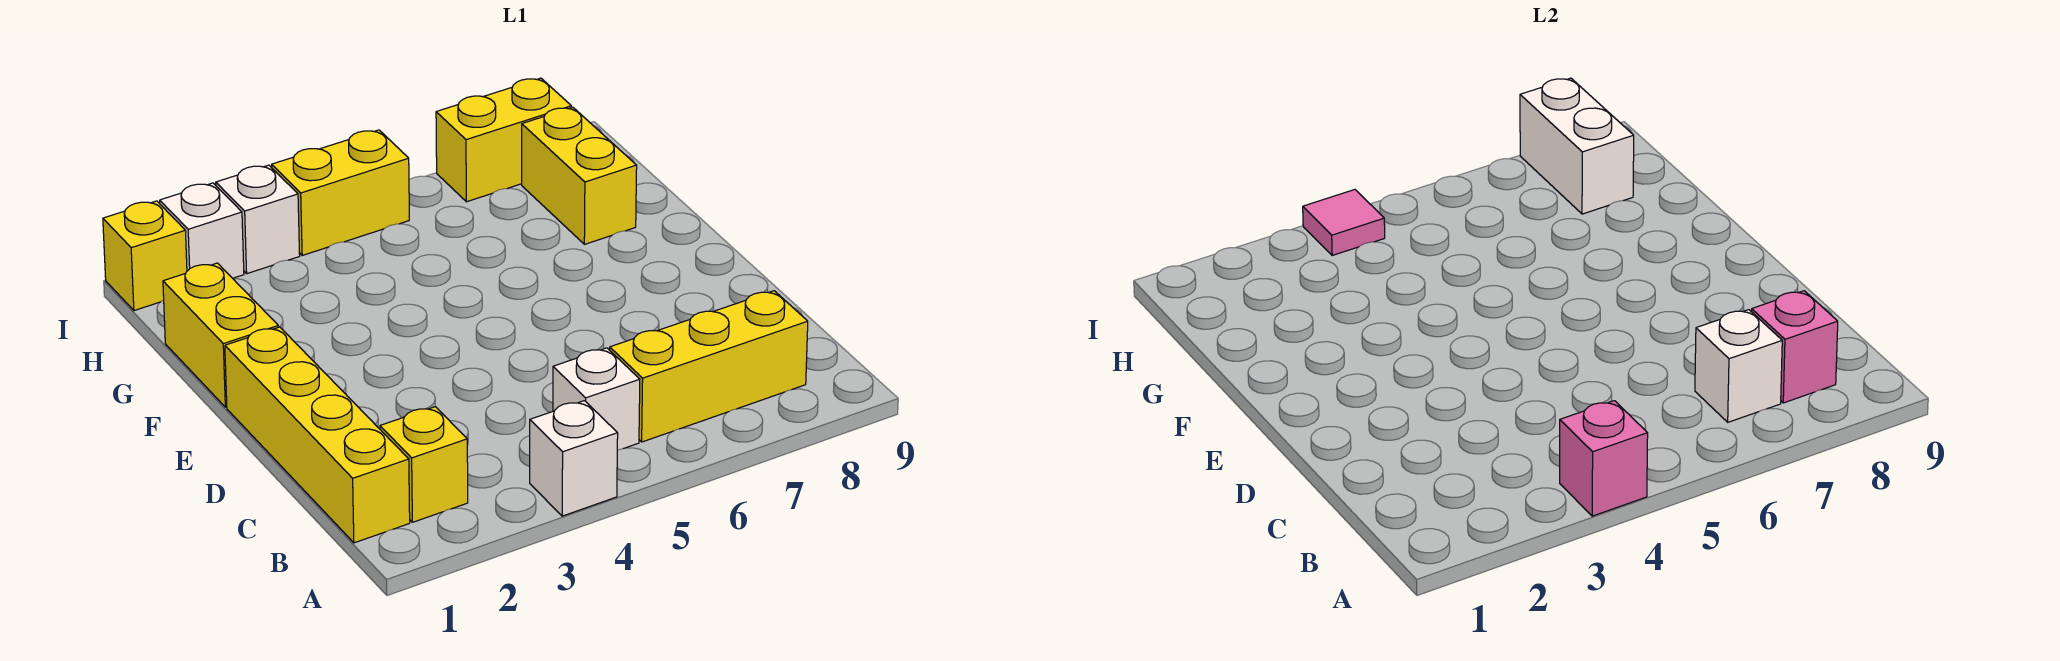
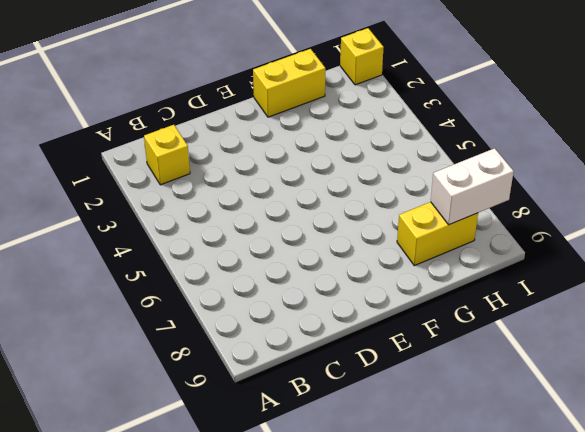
none -> white 1x1 brick [530,401,618,516]
none -> yellow 1x4 brick [225,327,410,543]
none -> white 1x1 brick [553,348,640,451]

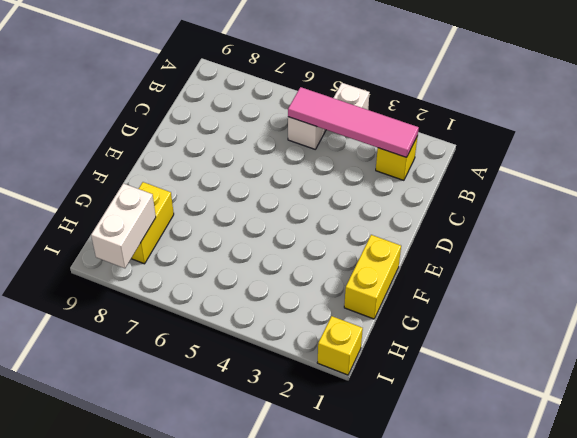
pink 1x4 tile [288,87,419,157] -> none
none -> yellow 1x4 brick [225,327,410,543]
none -> yellow 1x3 brick [610,291,808,442]
none -> white 1x1 brick [160,183,244,278]

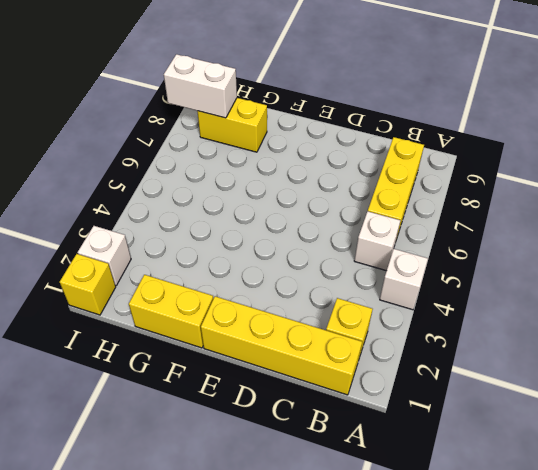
none -> white 1x1 brick [216,165,300,274]
none -> yellow 1x2 brick [272,130,409,255]
none -> yellow 1x2 brick [436,78,571,202]

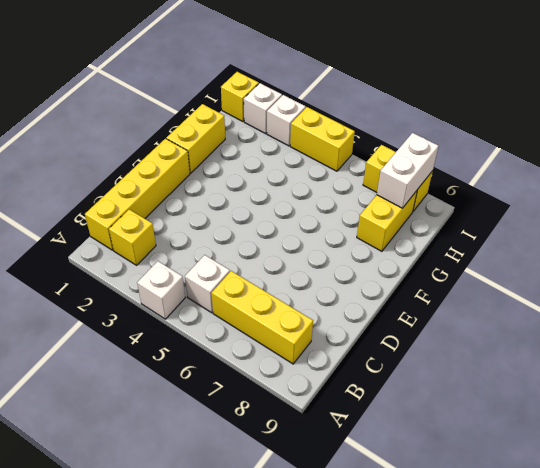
none -> pink 1x1 brick [1560,401,1648,516]
none -> white 1x1 brick [1695,310,1782,422]
none -> pink 1x1 brick [1752,291,1838,403]

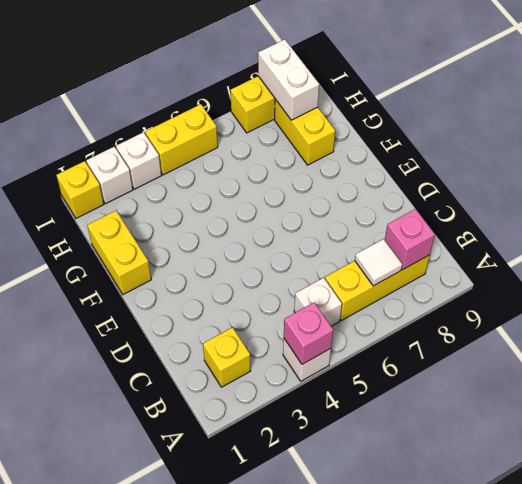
white 1x1 tile [355,239,402,286] -> white 1x1 brick [1695,310,1782,422]
none -> yellow 1x4 brick [225,327,410,543]
none -> pink 1x1 tile [1303,190,1385,255]

